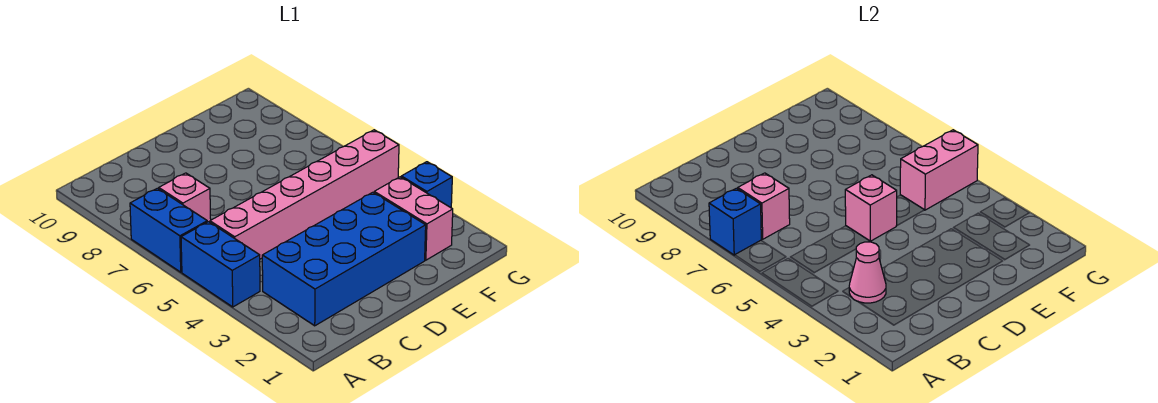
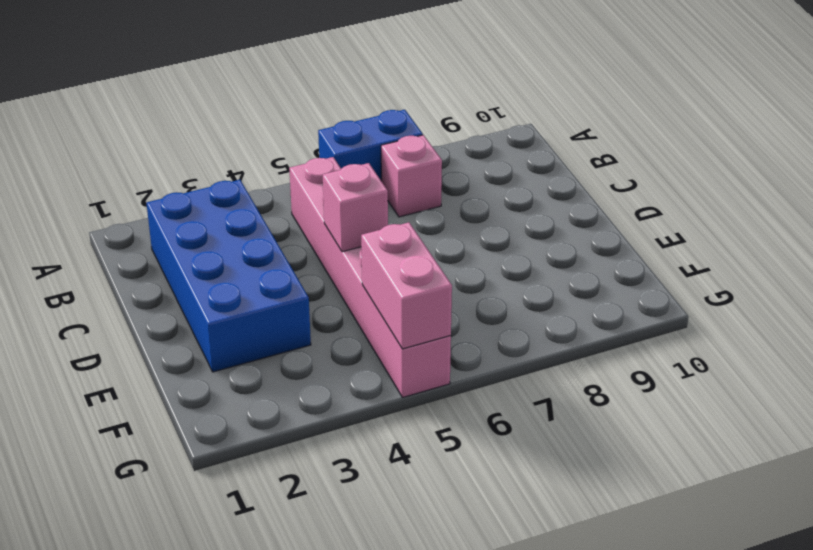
none -> blue 1x2 brick [181,222,260,307]
none -> pink 1x2 brick [374,177,453,260]
none -> blue 1x1 brick [401,162,452,208]

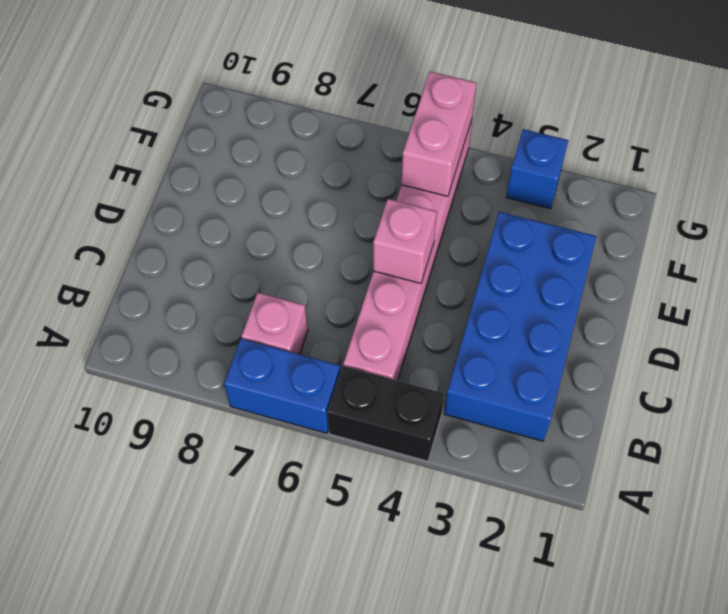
black 1x2 brick [328,366,444,461] -> blue 1x2 brick [181,222,260,307]
none -> pink 1x2 brick [374,177,453,260]
none -> blue 1x1 brick [709,188,761,255]
none -> pink 1x1 cone [849,242,886,303]

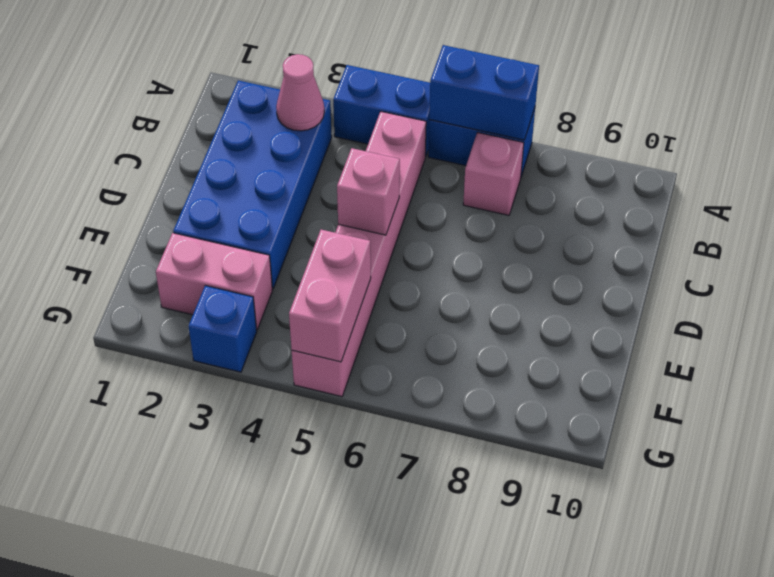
blue 1x2 brick [429,45,539,140] -> blue 1x1 brick [709,188,761,255]
none -> pink 1x1 brick [738,173,790,239]

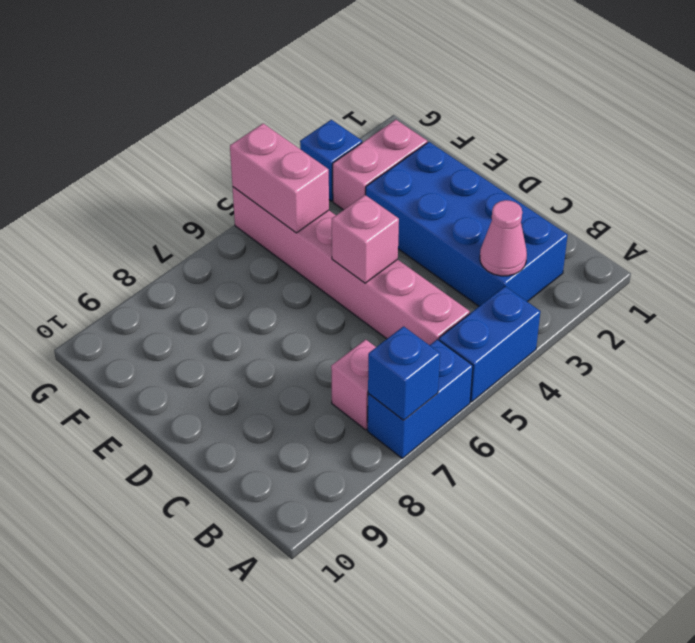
none -> pink 1x1 brick [738,173,790,239]

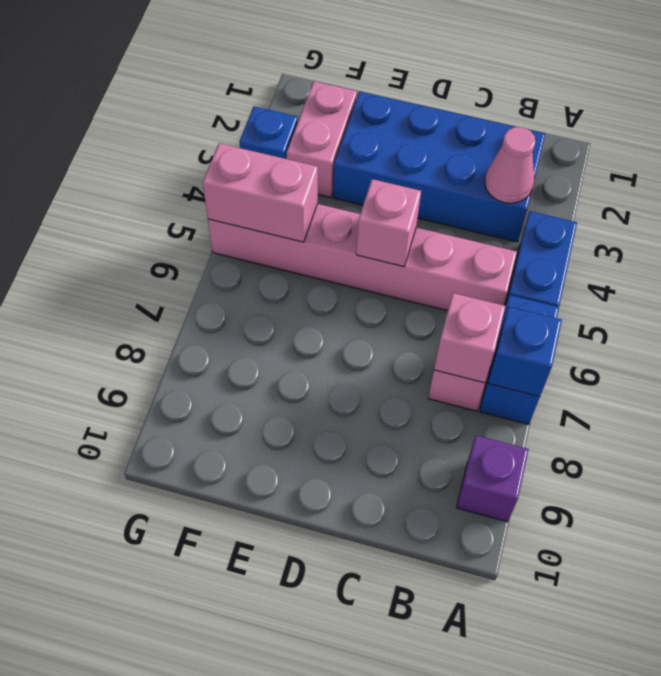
purple 1x1 brick [456,435,529,522] -> none

